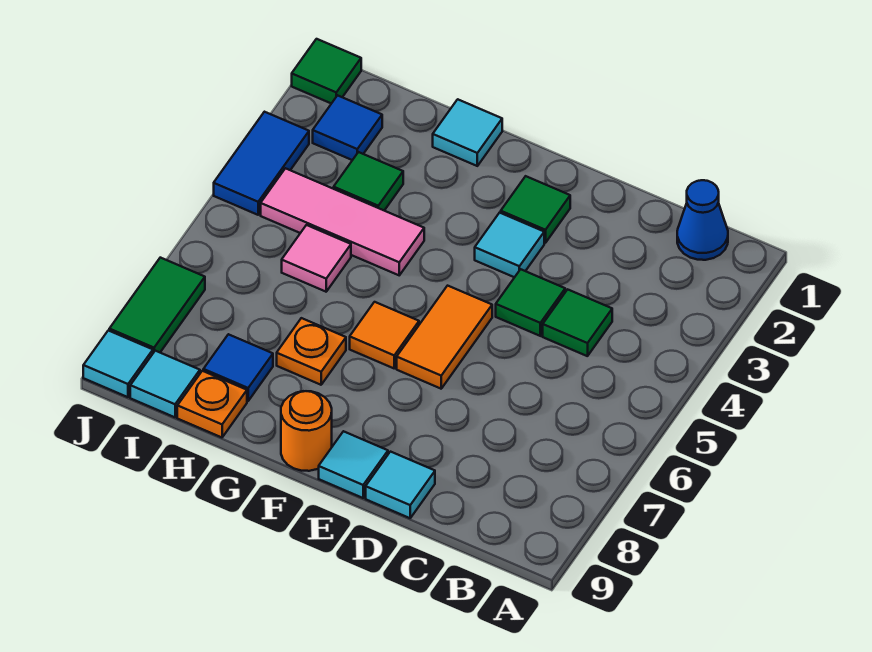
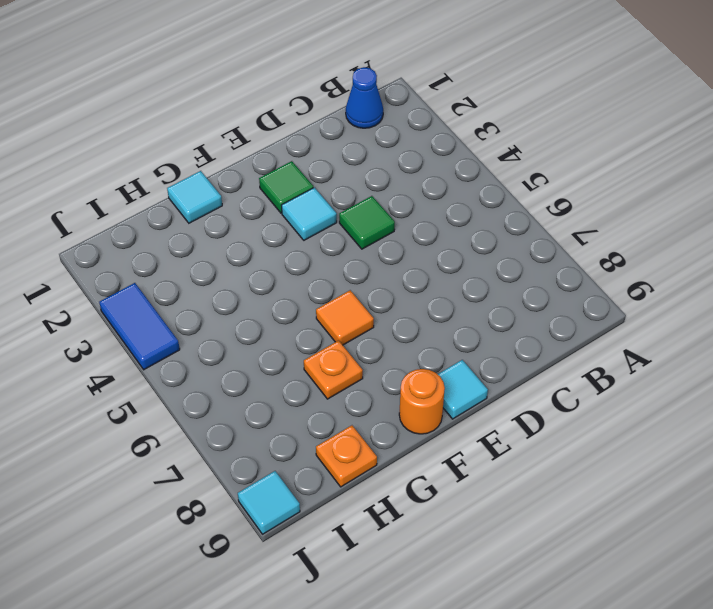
none -> green 1x1 tile [543,289,612,356]
none -> cyan 1x1 tile [366,452,435,518]
none -> orange 1x2 tile [397,286,492,389]

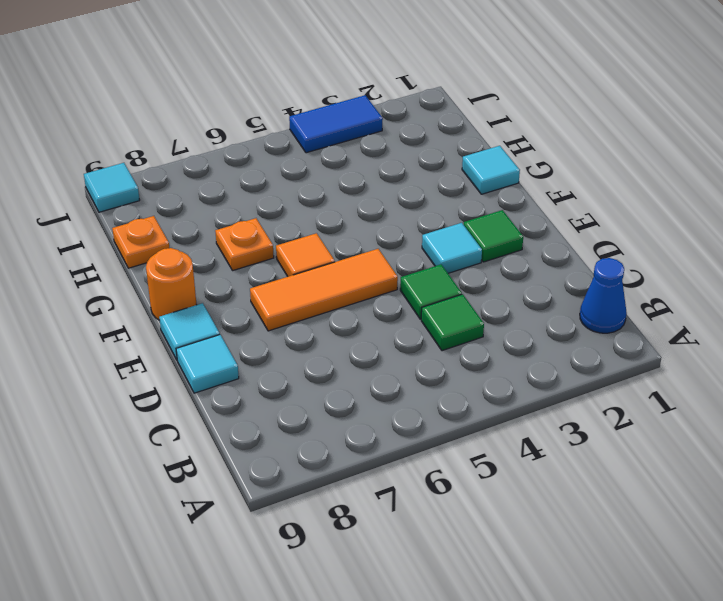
orange 1x3 tile [250,249,398,331] -> orange 1x2 tile [397,286,492,389]
none -> pink 1x3 tile [261,168,424,275]
none -> green 1x1 tile [334,152,403,210]
none -> pink 1x1 tile [282,225,351,292]

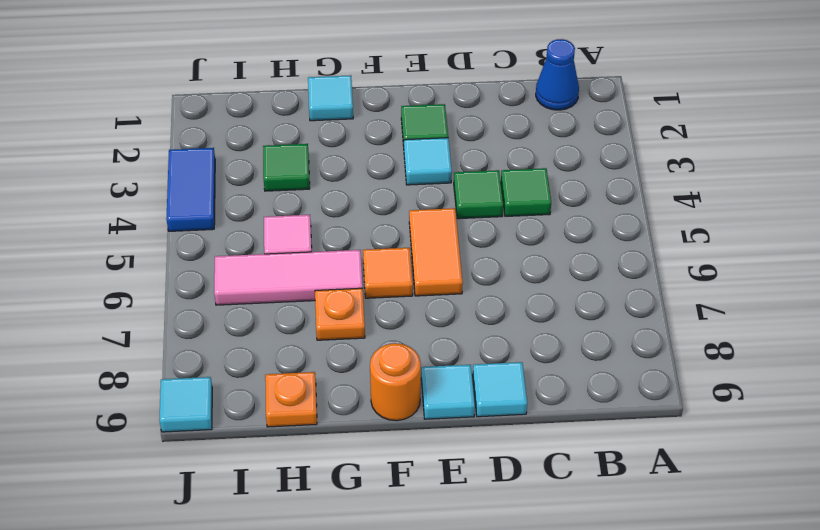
pink 1x3 tile [214,250,363,305] -> pink 1x3 tile moved to [261,168,424,275]
none -> blue 1x1 tile [203,334,273,401]
none -> blue 1x1 tile [313,95,382,160]
none -> cyan 1x1 tile [130,351,200,417]

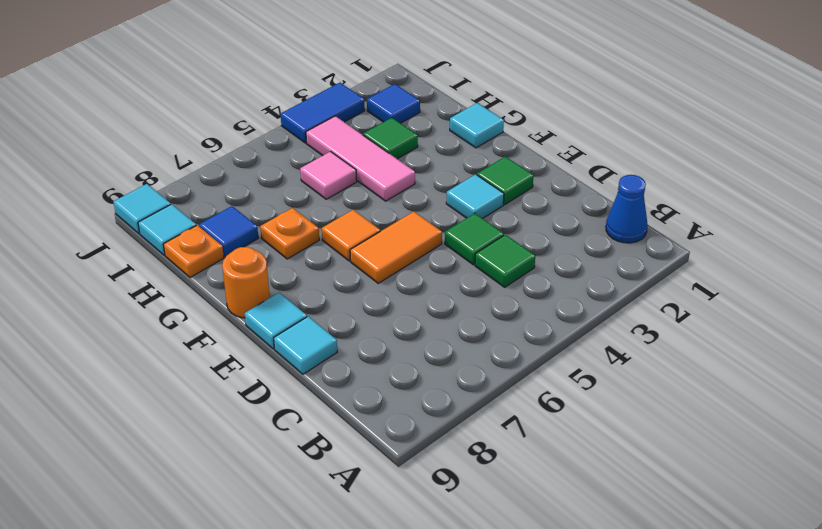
none -> green 1x1 tile [292,39,361,104]
none -> green 1x2 tile [109,258,205,353]

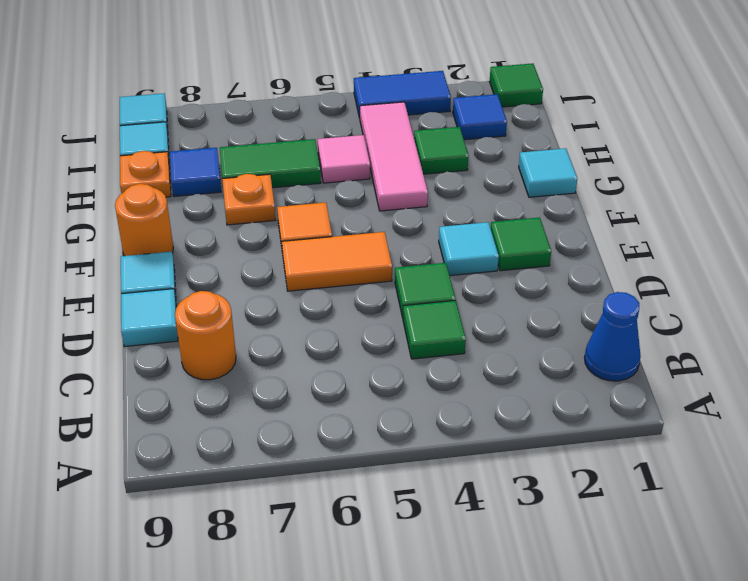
orange 1x1 round brick [175,291,236,380] -> none
green 1x2 tile [220,139,321,188] -> green 1x2 tile moved to [109,258,205,353]

